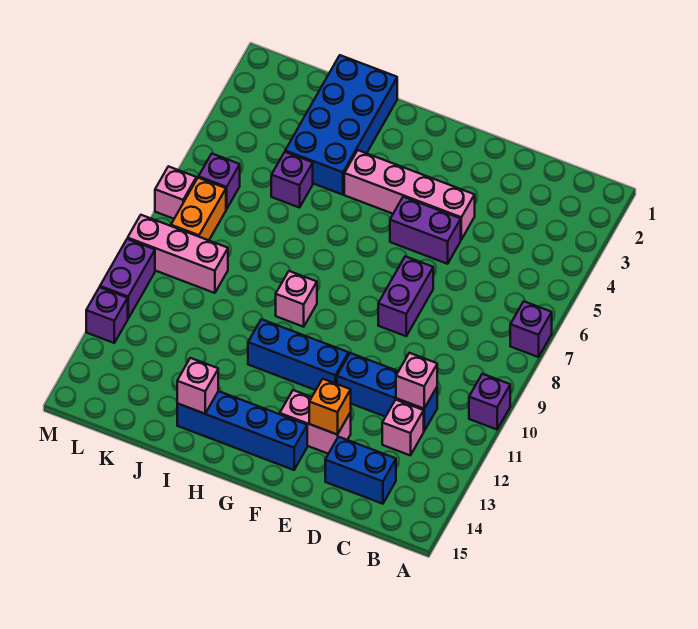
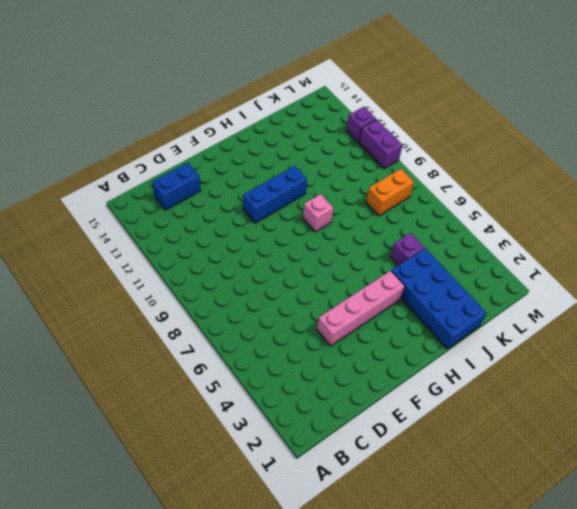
orange 1x2 brick [366,169,414,216] -> orange 1x2 brick turned to [171,178,226,240]
none -> purple 1x1 brick [510,301,552,357]
none -> purple 1x1 brick [469,374,510,429]
none -> blue 1x3 brick [337,353,437,431]

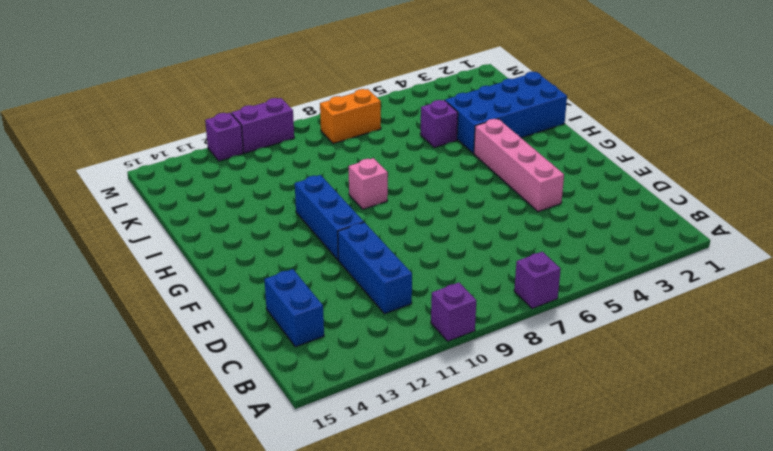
none -> pink 1x1 brick [382,400,424,455]
none -> purple 1x2 brick [390,197,461,264]
none -> purple 1x2 brick [378,256,433,336]

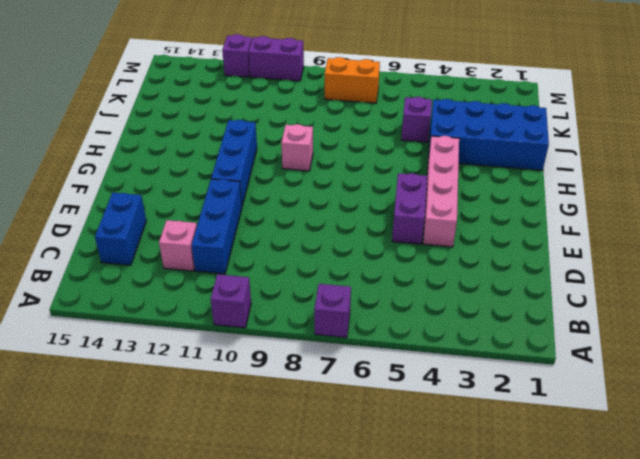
none -> purple 1x2 brick [378,256,433,336]
none -> pink 1x2 brick [280,390,351,454]
none -> blue 1x4 brick [177,391,307,470]

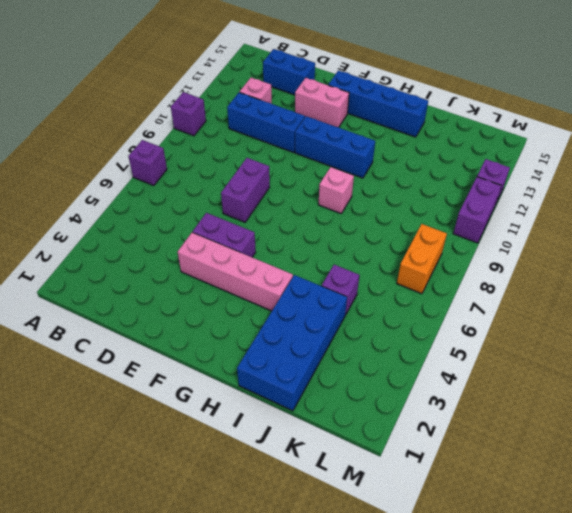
none -> pink 1x3 brick [128,215,228,293]
none -> purple 1x1 brick [198,154,240,209]
none -> pink 1x1 brick [155,166,196,219]

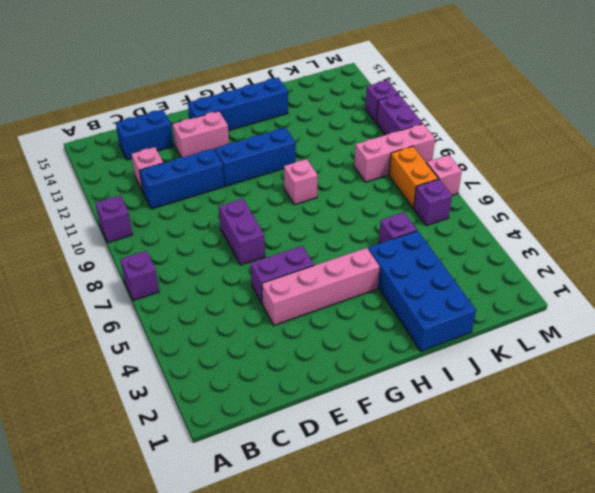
none -> pink 1x1 brick [396,353,437,409]
none -> orange 1x1 brick [309,379,351,435]
none -> pink 1x1 brick [177,358,218,414]

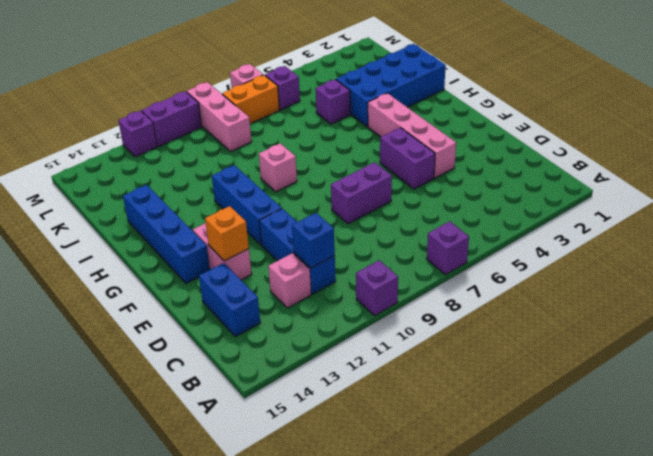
blue 1x1 brick [292,213,335,268] -> pink 1x1 brick [396,353,437,409]
none -> pink 1x1 brick [177,358,218,414]

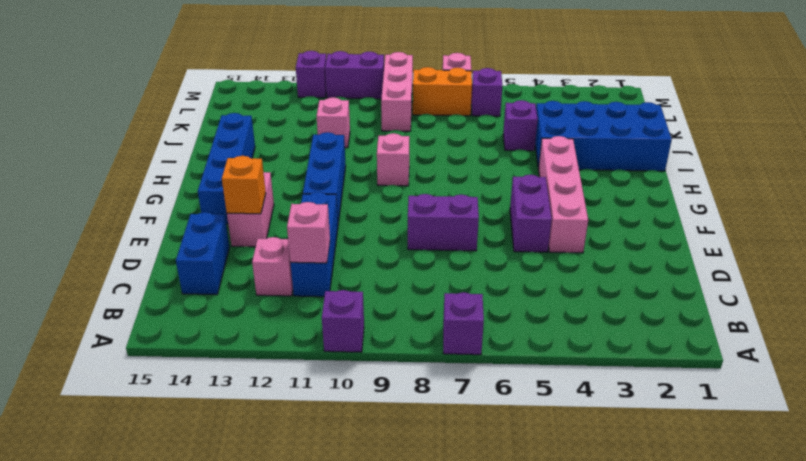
pink 1x1 brick [317,97,350,148] -> pink 1x1 brick moved to [177,358,218,414]

